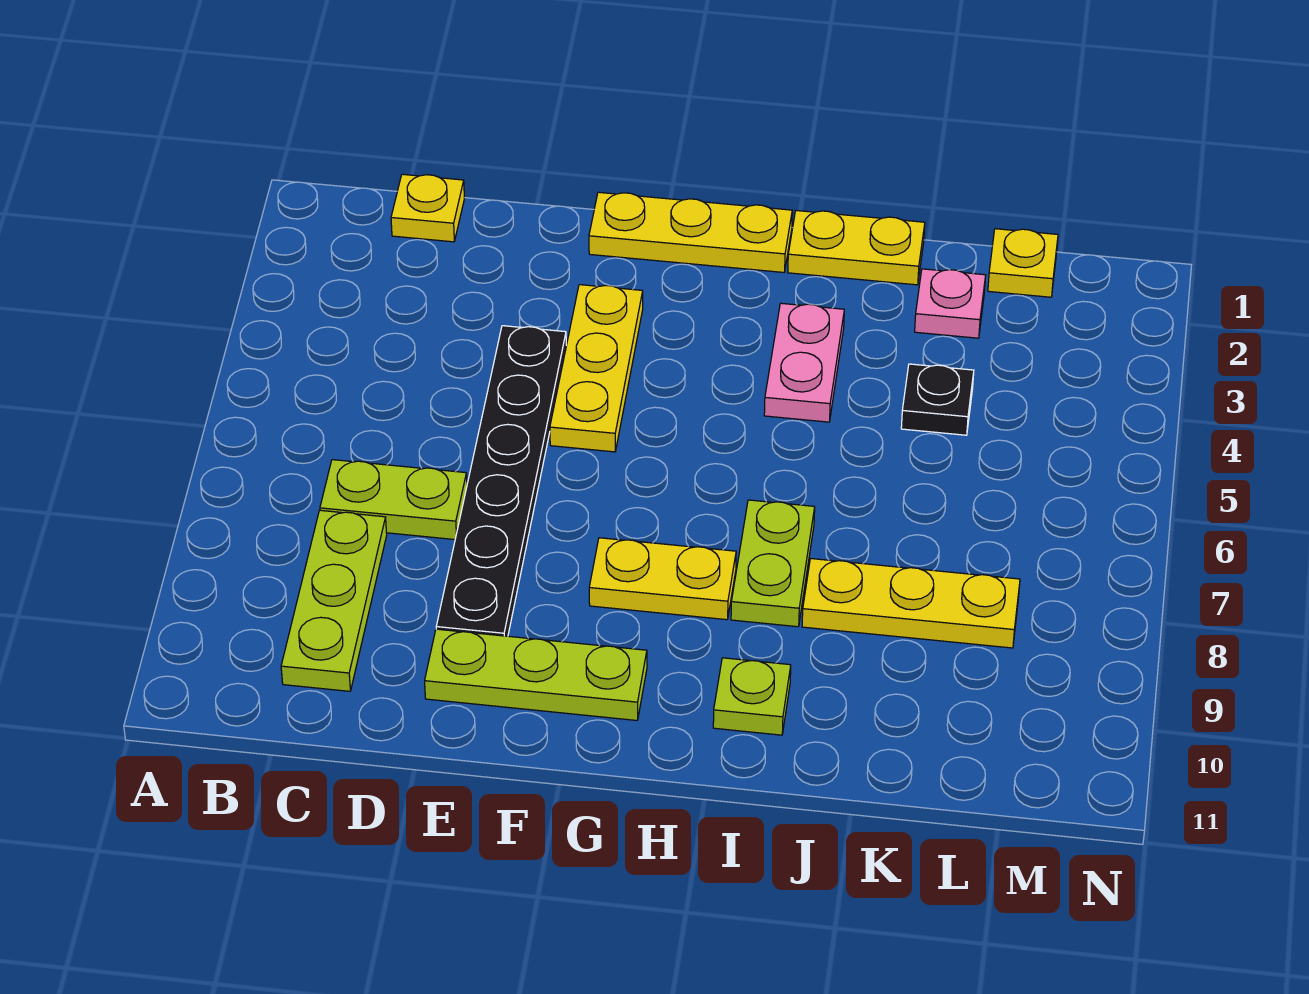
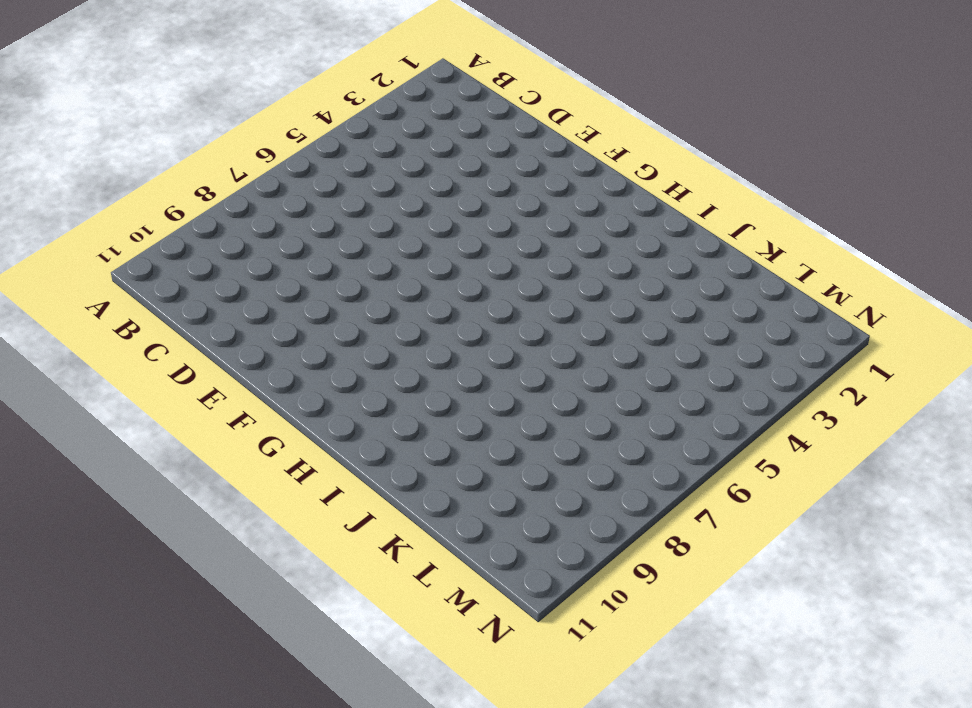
none -> yellow 1x1 plate [391,174,464,242]
none -> lime 1x2 plate [320,460,467,540]
none -> lime 1x3 plate [281,510,387,691]

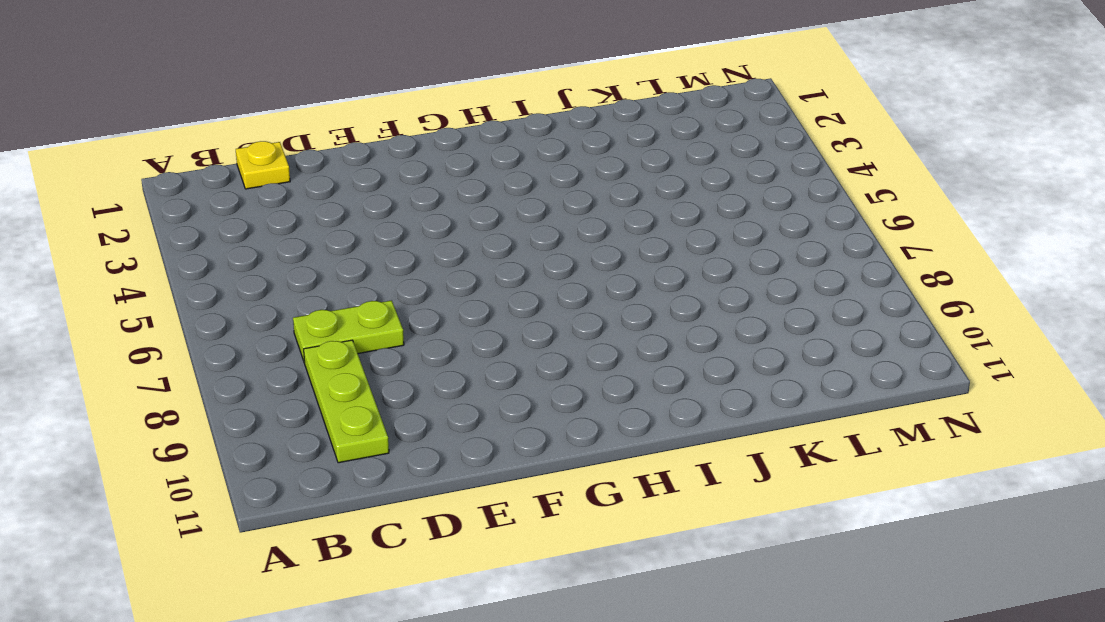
none -> black 1x6 plate [436,326,566,636]
none -> lime 1x3 plate [425,629,647,720]
none -> yellow 1x3 plate [589,192,792,272]

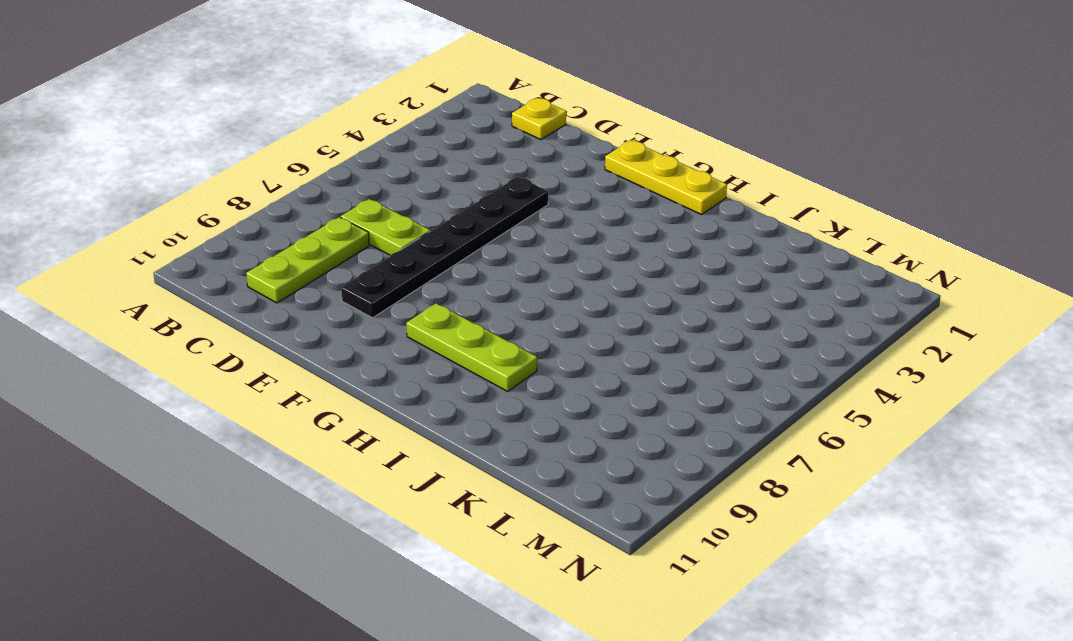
lime 1x3 plate [406,303,537,391] -> lime 1x3 plate moved to [425,629,647,720]
none -> yellow 1x3 plate [550,285,643,452]
none -> yellow 1x2 plate [589,538,736,620]
none -> yellow 1x2 plate [788,211,925,285]

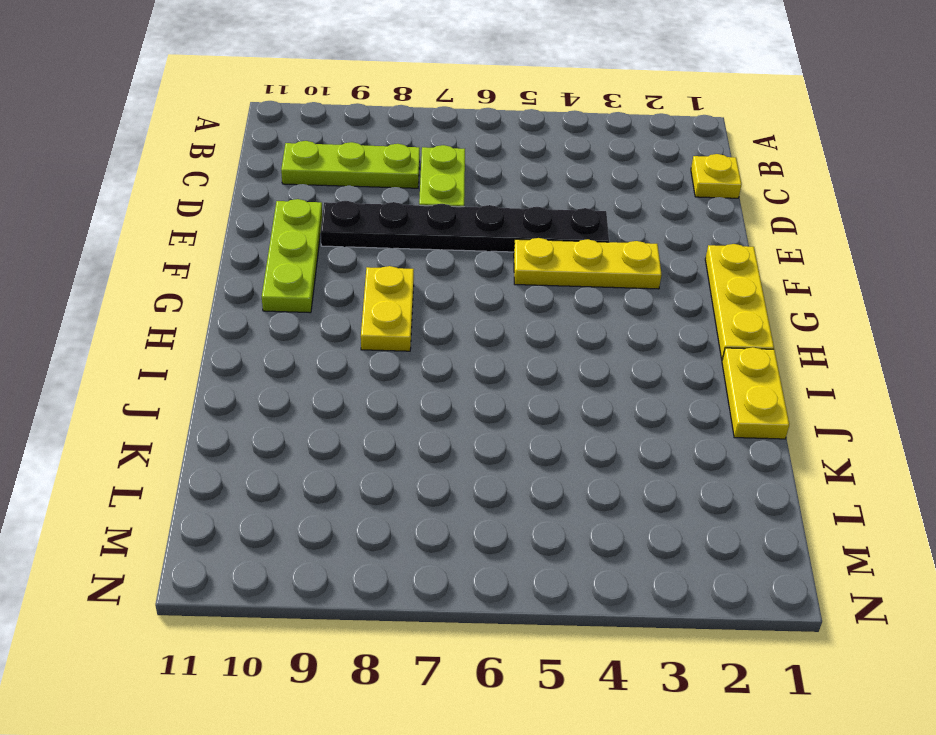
none -> pink 1x2 plate [764,303,844,422]
none -> lime 1x2 plate [731,500,815,627]
none -> lime 1x1 plate [713,658,791,735]

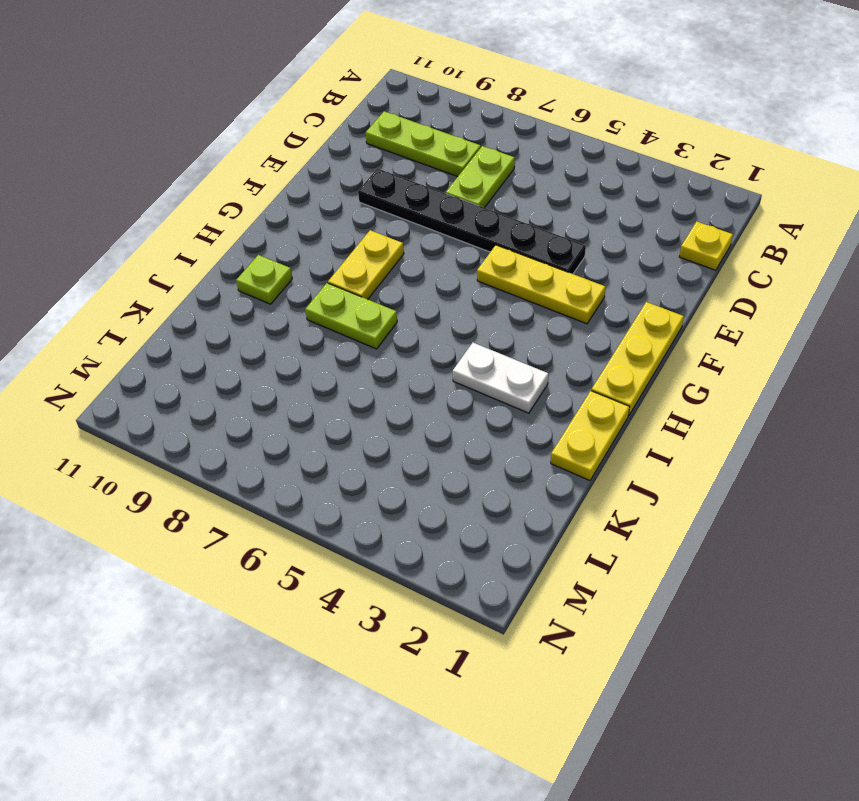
white 1x2 plate [453,343,548,413] -> pink 1x2 plate [764,303,844,422]
none -> lime 1x3 plate [425,629,647,720]
none -> yellow 1x3 plate [802,559,1020,648]
none -> pink 1x1 plate [915,269,986,338]

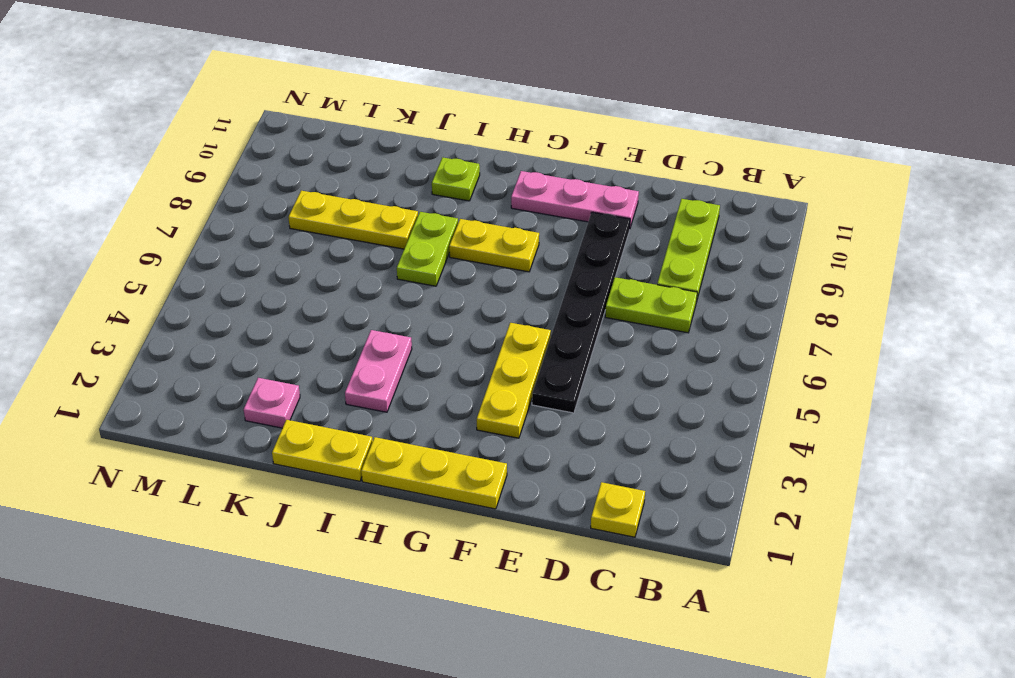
pink 1x3 plate [511,171,639,227] -> lime 1x3 plate [425,629,647,720]
none -> black 1x1 plate [901,364,974,435]
none -> yellow 1x1 plate [988,229,1058,297]

